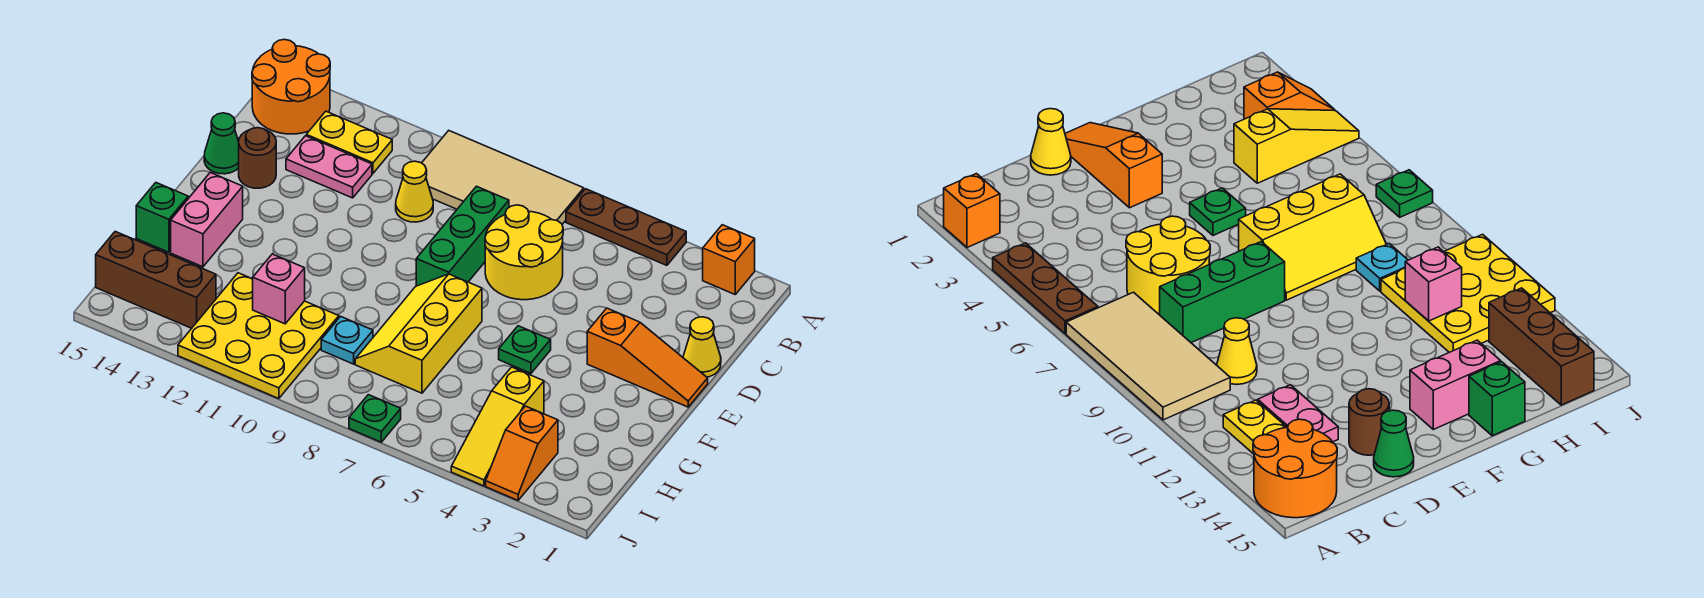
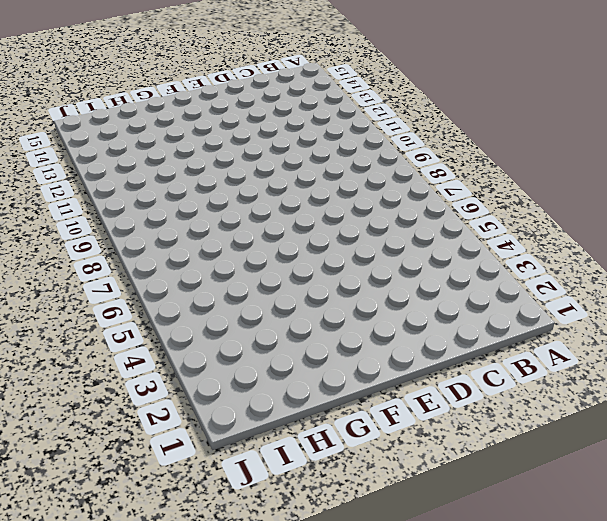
none -> orange 1x1 brick [703,225,755,294]
none -> brown 1x3 plate [566,189,686,265]
none -> tan 2x4 tile [422,131,584,224]

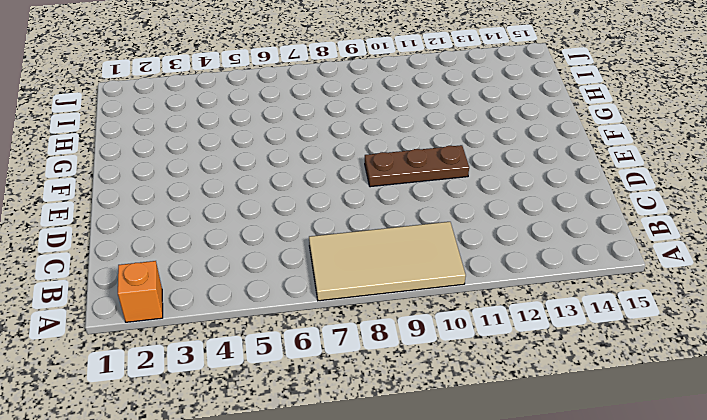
brown 1x3 plate [365,145,469,187] -> brown 1x3 plate moved to [566,189,686,265]
none -> orange 2x2 round brick [252,40,330,134]
none -> yellow 1x2 plate [306,111,392,173]
none -> yellow 2x2 round brick [485,205,563,300]

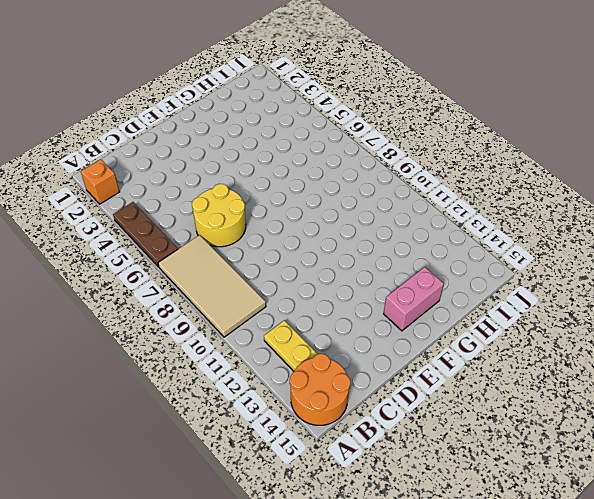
none -> green 1x3 brick [416,186,509,286]
none -> yellow 1x1 cone [396,161,433,222]
none -> pink 1x2 plate [286,136,372,198]

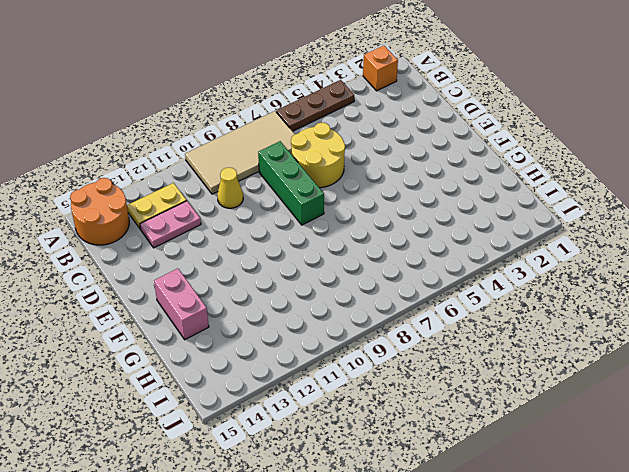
none -> yellow 1x1 cone [683,317,721,377]
none -> brown 1x1 round brick [239,128,276,188]
none -> green 1x1 cone [204,113,239,174]

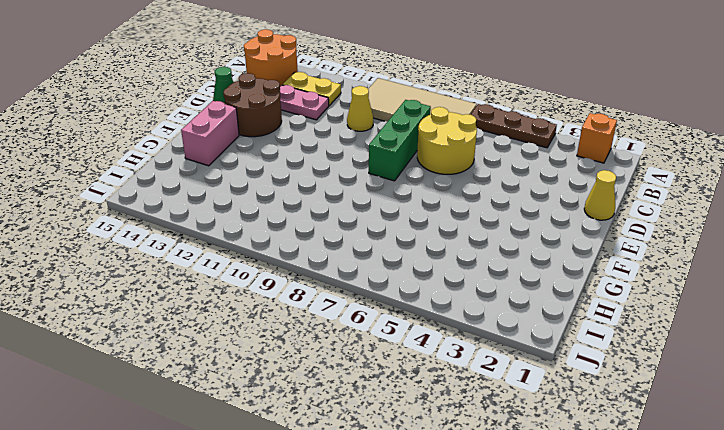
brown 2x2 round brick [223,73,282,137] -> brown 1x1 round brick [239,128,276,188]
none -> orange 1x3 slope [587,308,708,407]
none -> green 1x1 plate [499,326,551,373]
none -> yellow 2x3 slope [355,274,482,393]

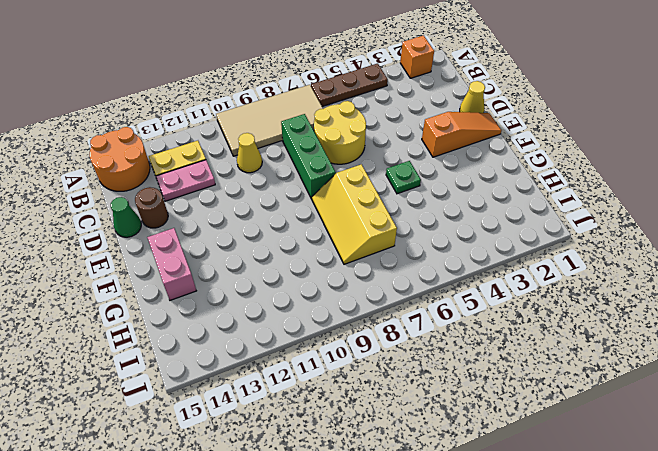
none -> green 1x1 brick [136,183,188,252]
none -> yellow 1x3 slope [451,367,544,486]
none -> cyan 1x1 plate [321,316,373,364]

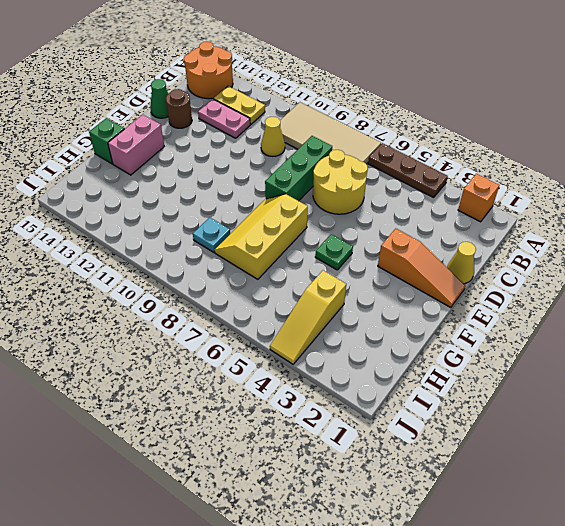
none -> yellow 3x3 plate [178,273,339,399]
none -> orange 1x2 slope [486,406,558,500]
none -> brown 1x3 brick [96,231,216,328]

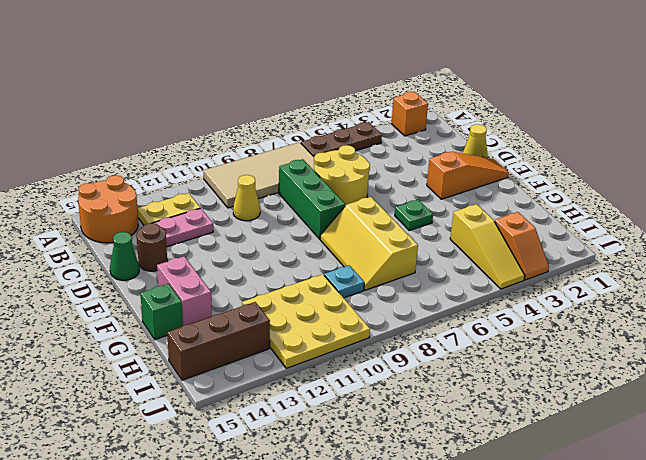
none -> green 1x1 plate [349,395,401,442]
none -> pink 1x1 brick [253,254,305,324]

